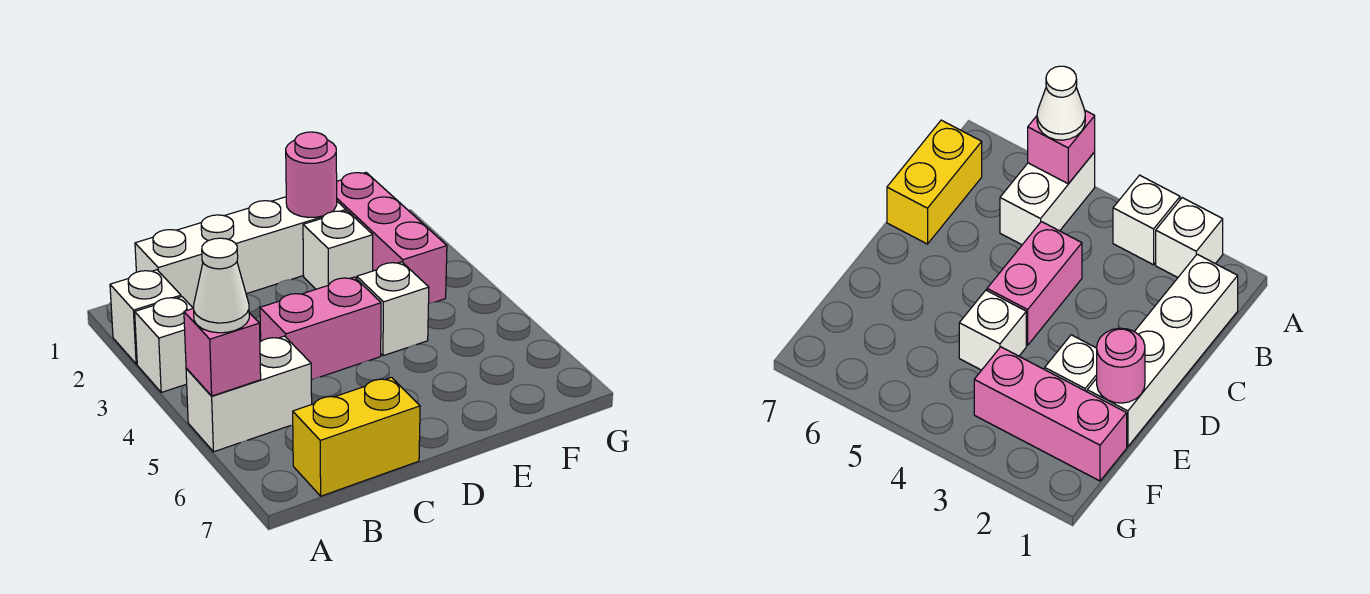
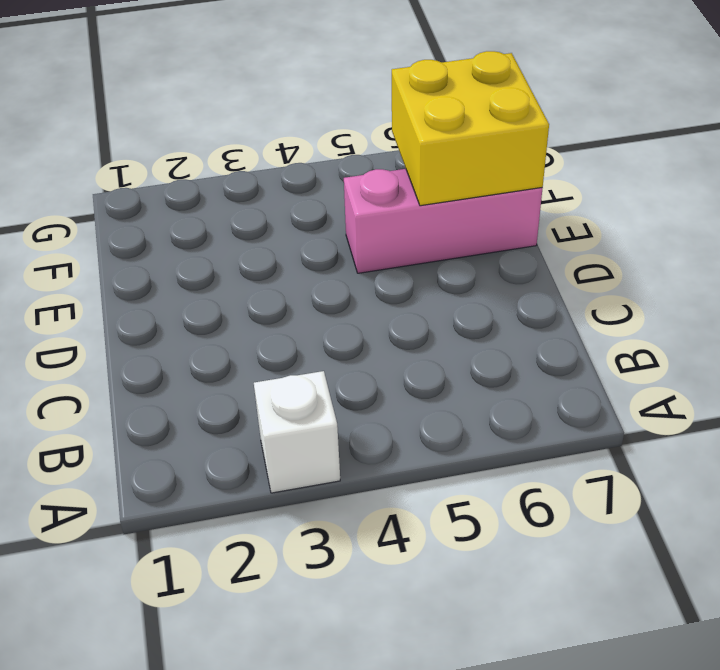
pink 1x3 brick [344,169,543,273] -> pink 1x3 brick moved to [337,173,447,303]
yellow 2x2 brick [392,51,549,206] -> none
none -> white 1x1 brick [110,270,181,364]
none -> white 1x2 brick [186,336,312,452]
none -> white 1x4 brick [135,197,346,308]

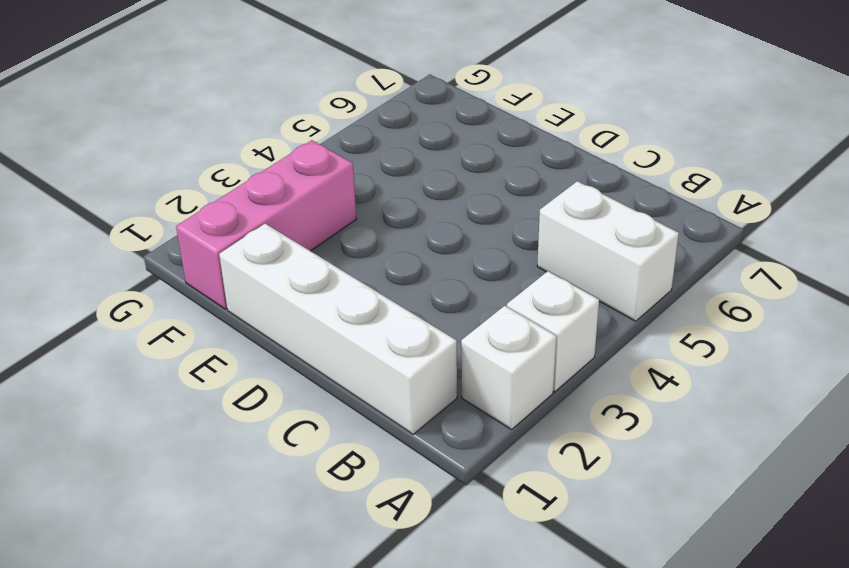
none -> yellow 1x2 brick [293,377,420,496]
none -> pink 1x2 brick [260,277,381,380]
none -> white 1x1 brick [303,211,373,289]

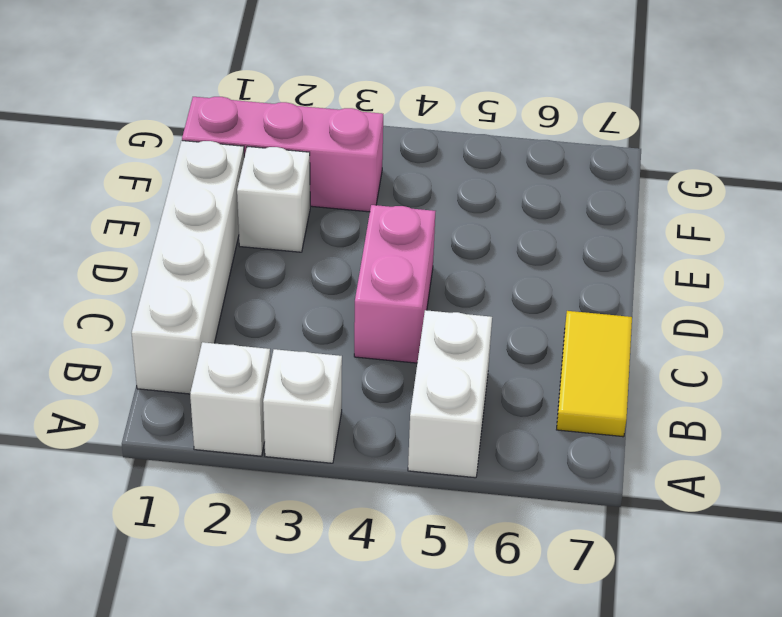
yellow 1x2 tile [557,311,632,437] -> yellow 1x2 brick [293,377,420,496]
none -> white 1x1 brick [357,262,429,356]
none -> pink 1x1 brick [184,308,261,396]
none -> pink 1x1 round brick [286,132,337,218]

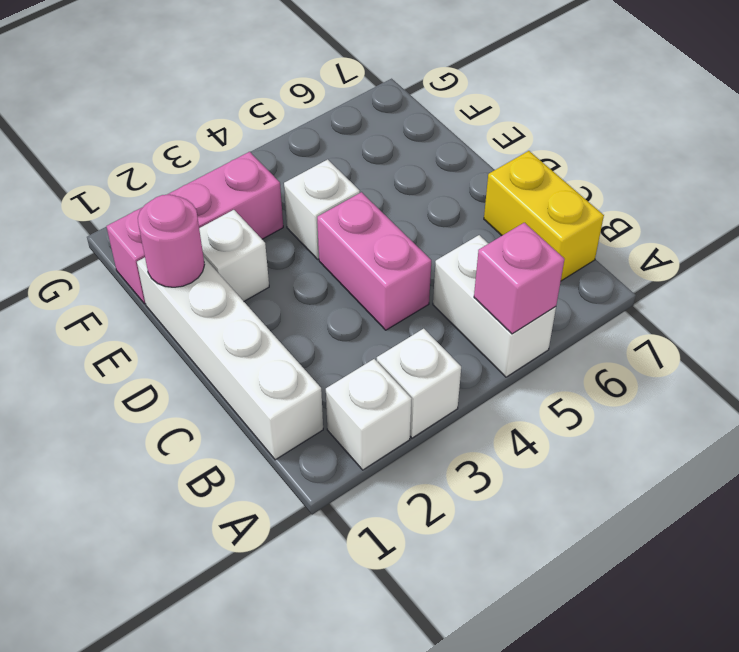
none -> white 1x1 cone [194,238,249,333]

